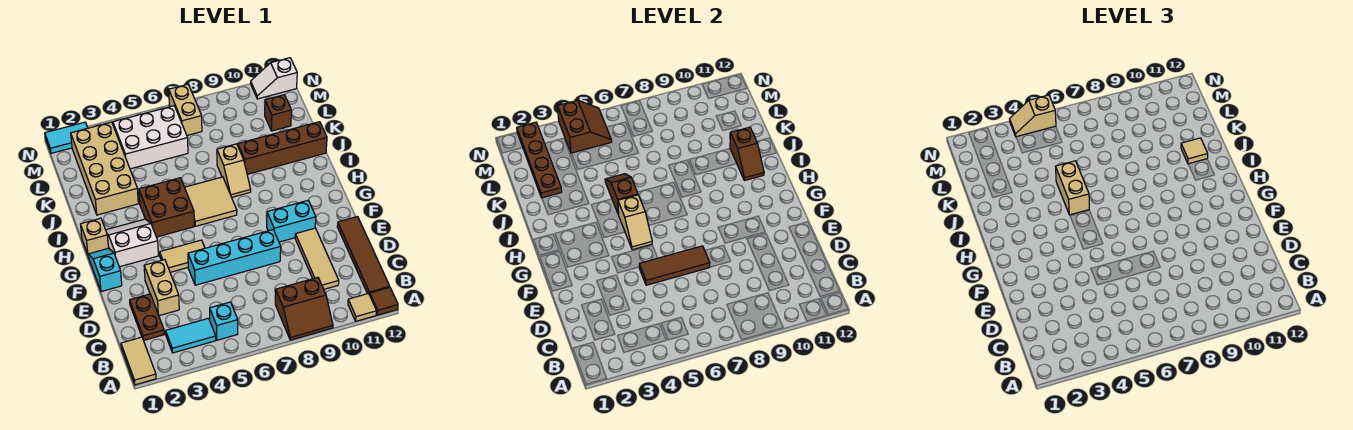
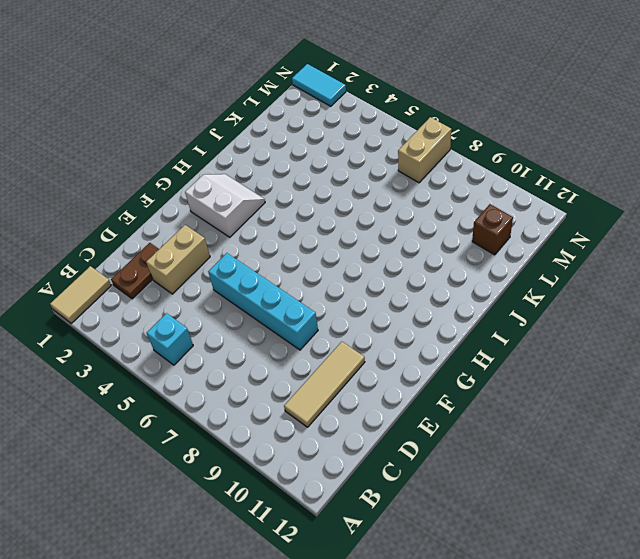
none -> brown 2x2 slope [275,277,333,340]
none -> tan 1x1 tile [348,293,377,321]
none -> brown 1x1 tile [370,287,398,315]
none -> cyan 1x2 tile [166,318,216,353]

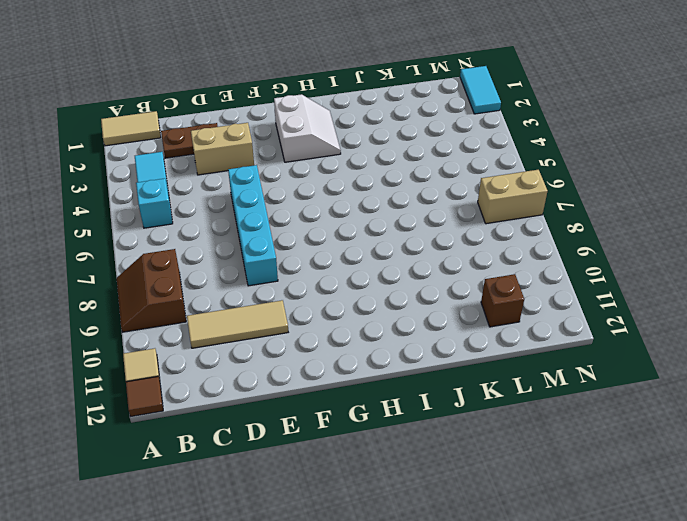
none -> brown 1x4 tile [337,217,390,295]
none -> cyan 1x2 slope [88,248,122,292]
none -> tan 1x2 tile [160,240,205,272]
none -> cyan 1x2 brick [267,200,316,242]

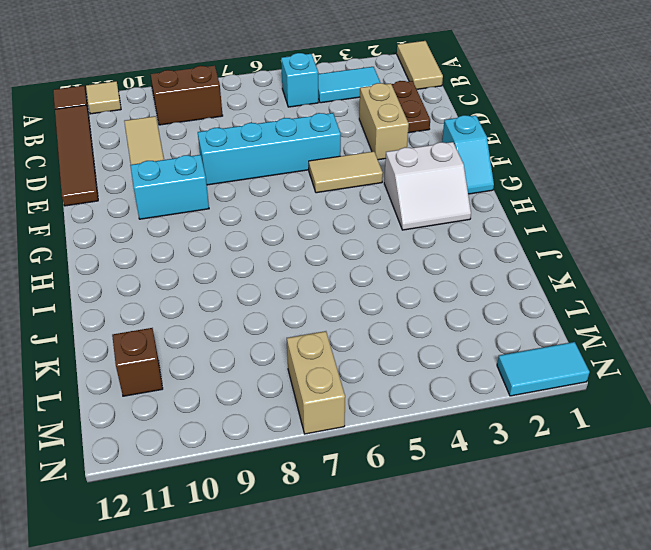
none -> tan 1x1 brick [81,218,108,255]
none -> brown 2x2 brick [139,178,194,237]
none -> tan 2x2 tile [184,177,237,226]
none -> tan 1x2 slope [217,144,251,197]

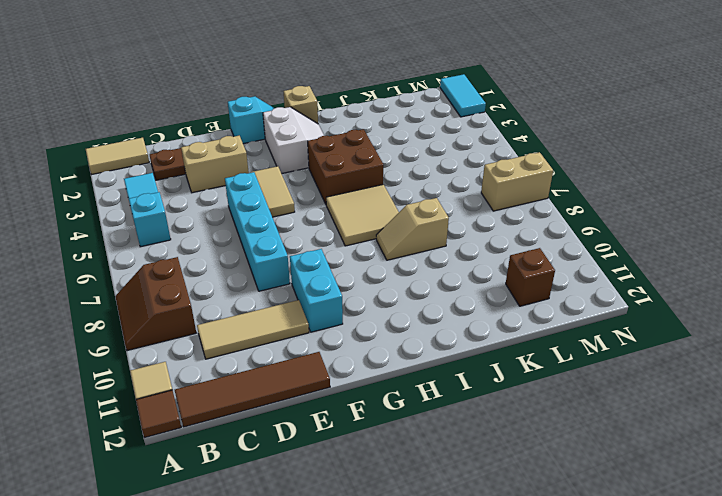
none -> tan 2x4 brick [71,122,138,215]
none -> brown 1x4 brick [238,122,327,174]
none -> white 2x3 brick [113,106,188,169]
none -> white 1x2 slope [251,58,297,99]

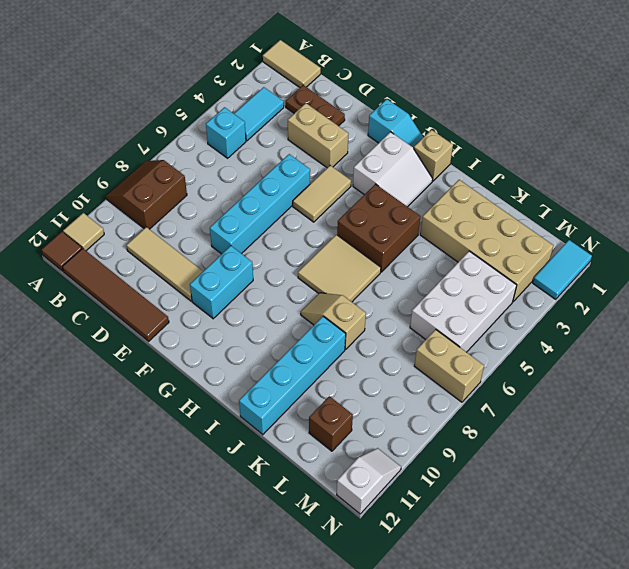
cyan 1x4 brick [239,316,346,435] -> brown 1x4 brick [238,122,327,174]
none -> brown 1x3 tile [639,246,710,285]
none -> tan 1x2 slope [618,195,652,250]
none -> brown 1x2 slope [605,174,638,215]
none -> brown 1x2 slope [730,127,764,181]

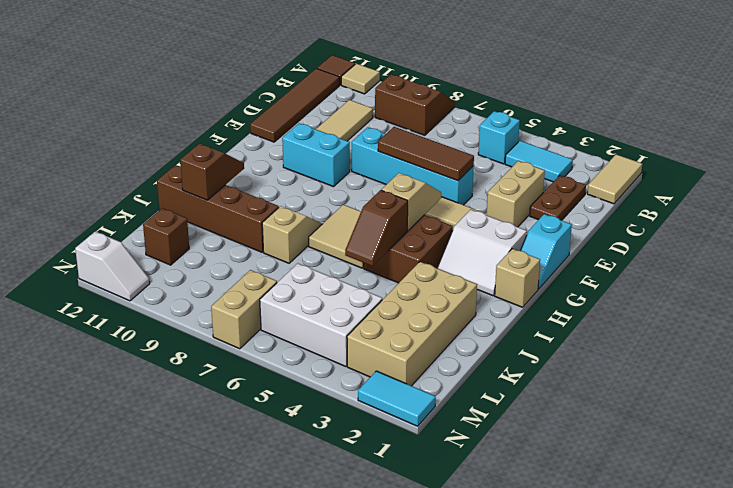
none -> brown 1x4 plate [517,122,562,198]
none -> brown 2x2 slope [558,100,612,153]
none -> tan 1x2 brick [1056,161,1089,215]
none -> tan 1x1 tile [1181,138,1208,164]

